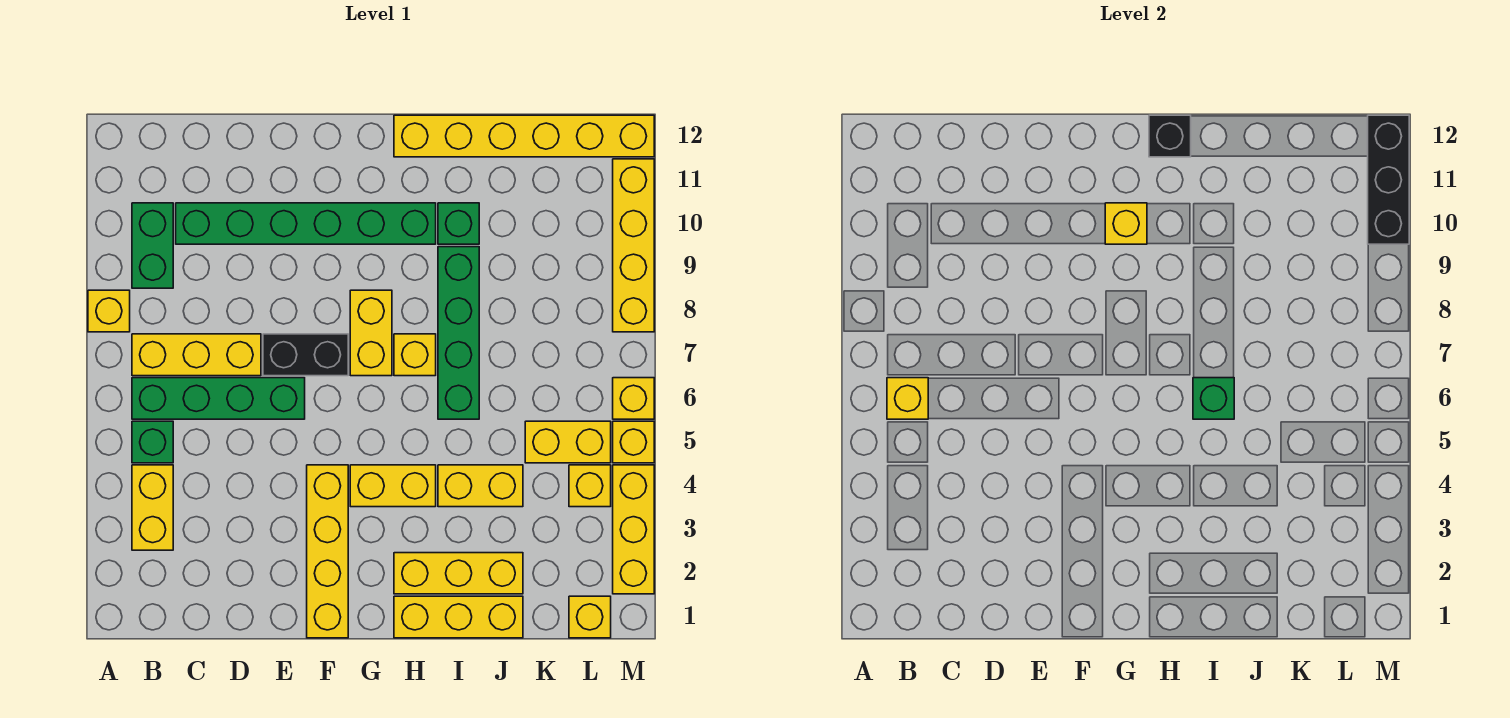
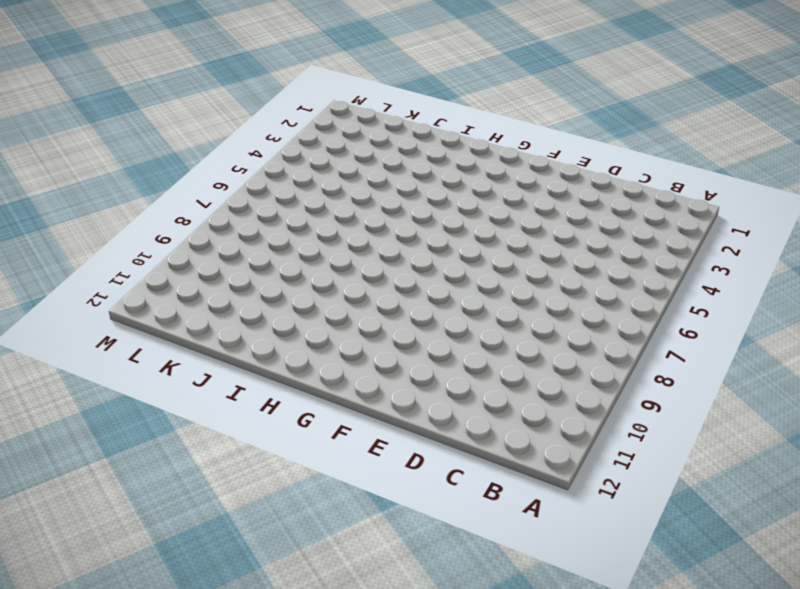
none -> yellow 1x1 brick [88,290,130,332]
none -> yellow 1x2 brick [132,465,173,550]
none -> green 1x1 brick [132,421,173,463]
none -> green 1x4 brick [132,378,305,419]

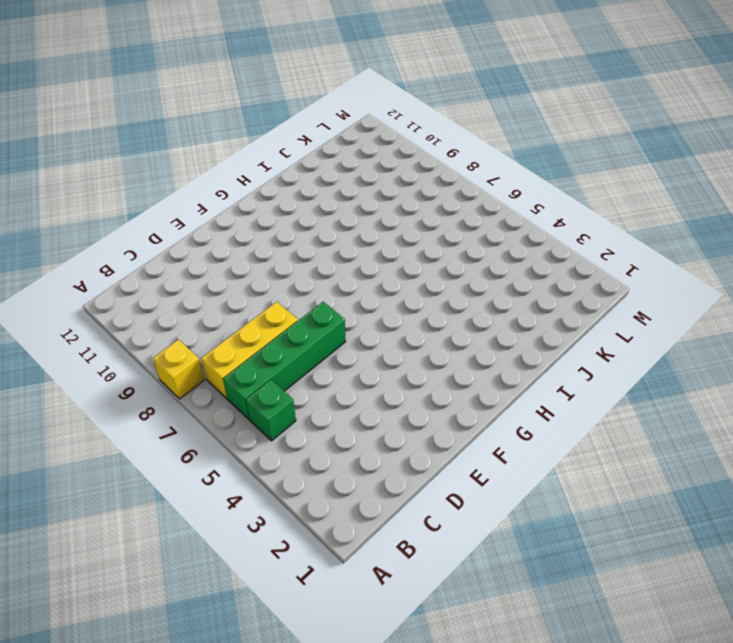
none -> yellow 1x2 brick [132,465,173,550]
none -> green 1x2 brick [132,203,173,288]
none -> green 1x6 brick [176,203,436,244]
none -> black 1x2 brick [263,334,348,376]

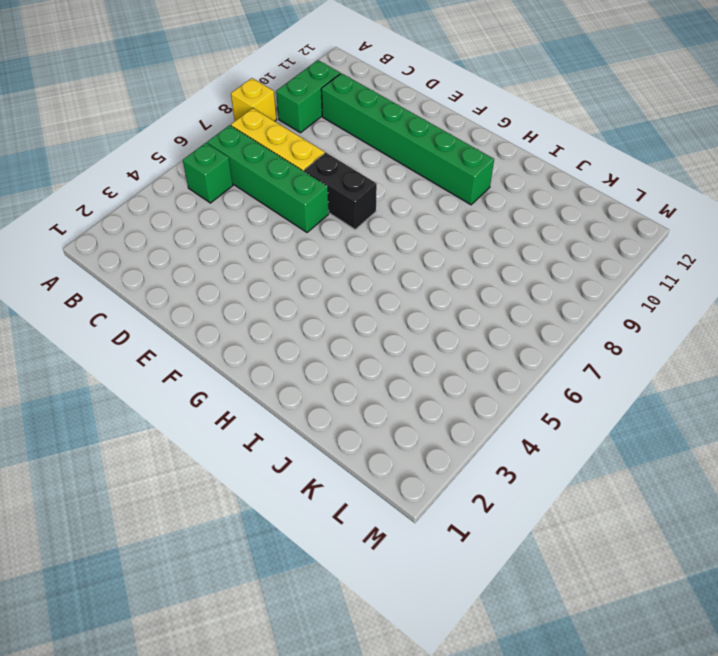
none -> yellow 1x2 brick [132,465,173,550]
none -> yellow 1x4 brick [307,465,348,638]
none -> yellow 1x2 brick [350,465,436,507]
none -> yellow 1x2 brick [350,290,392,376]

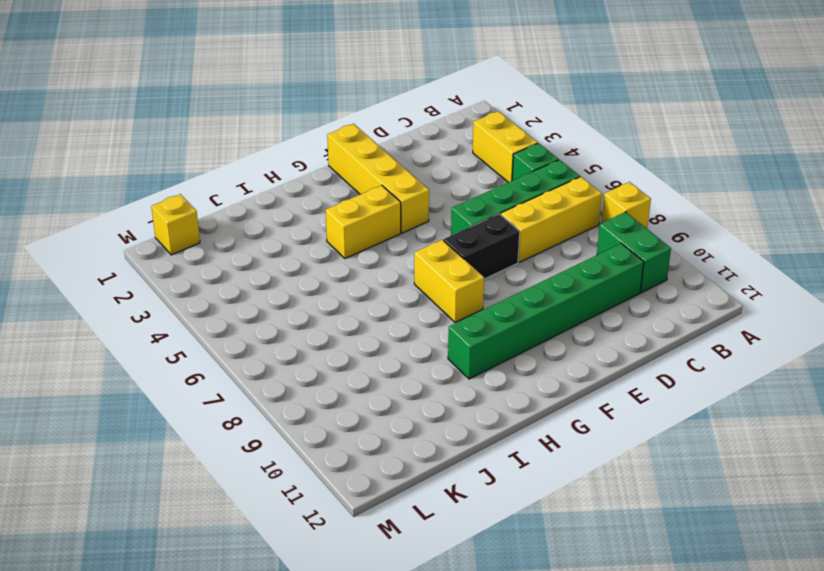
none -> yellow 1x3 brick [394,596,523,638]
none -> yellow 1x3 brick [394,553,523,594]
none -> yellow 1x1 brick [394,334,436,376]
none -> yellow 1x6 brick [394,115,654,157]

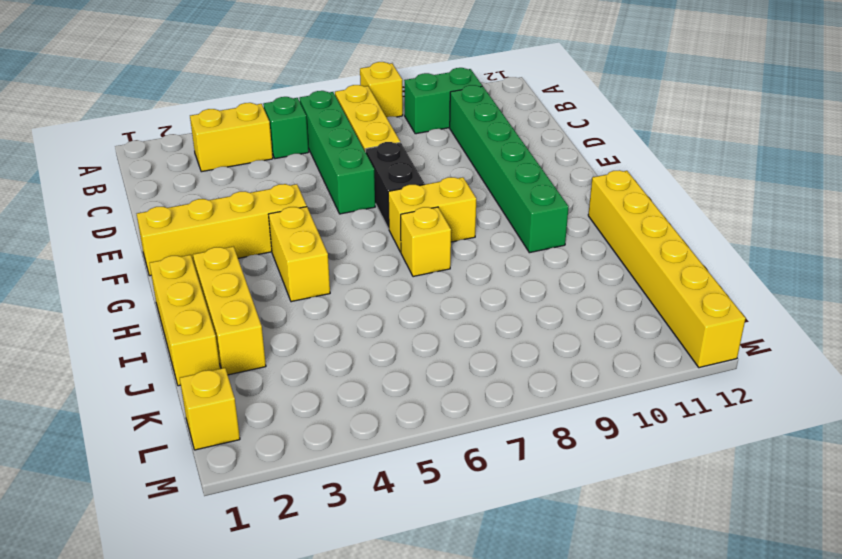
none -> yellow 1x2 brick [438,465,523,507]
none -> green 1x4 brick [438,247,479,419]
none -> green 1x1 brick [438,203,479,244]
none -> yellow 1x2 brick [525,421,611,463]

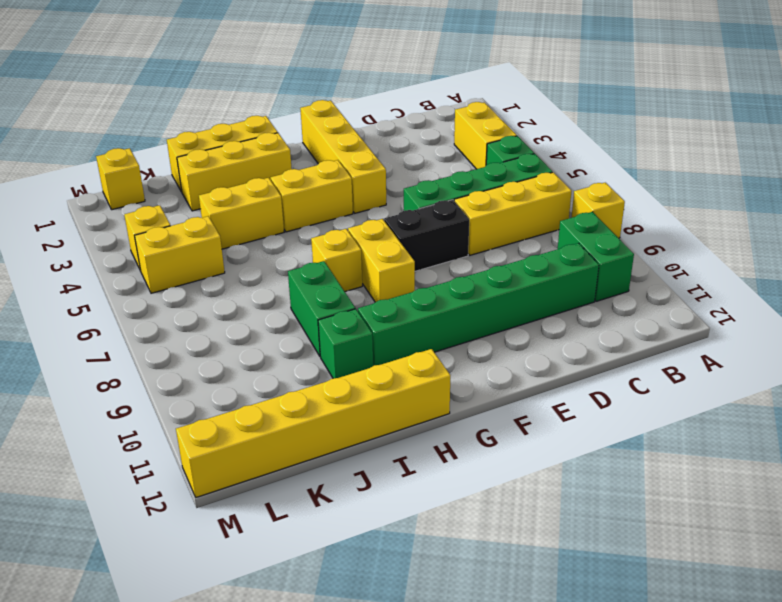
green 1x2 brick [288,261,355,356] -> green 1x4 brick [438,247,479,419]
none -> yellow 1x3 brick [613,465,654,594]
none -> yellow 1x1 brick [613,421,654,463]
none -> yellow 1x1 brick [613,378,654,419]
none -> yellow 1x4 brick [613,159,654,332]

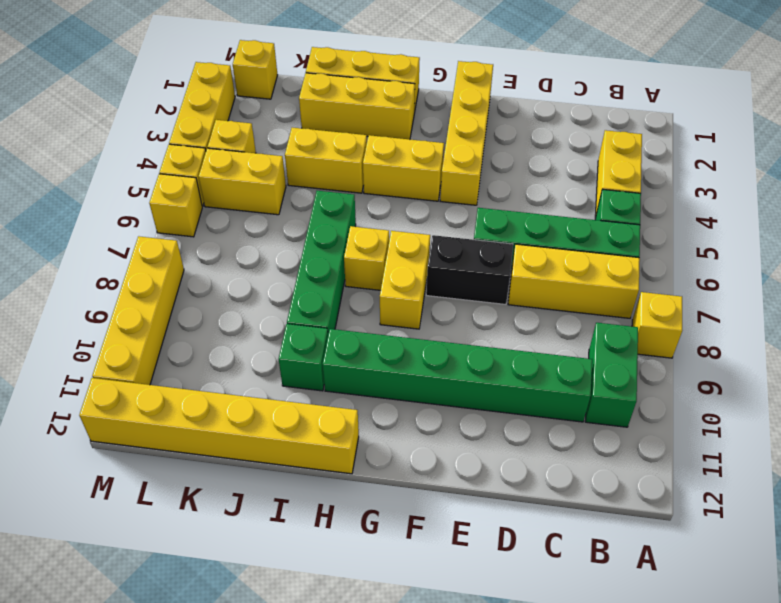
none -> yellow 1x1 brick [887,378,928,419]
none -> yellow 1x1 brick [1105,203,1147,244]
none -> black 1x1 brick [1149,115,1191,157]
none -> green 1x1 brick [1193,378,1234,419]

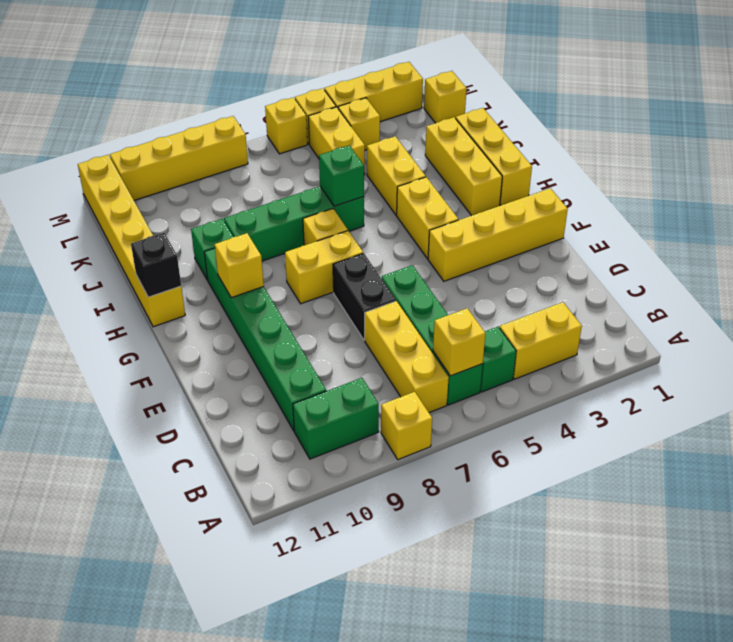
none -> black 1x3 brick [1368,115,1409,244]

